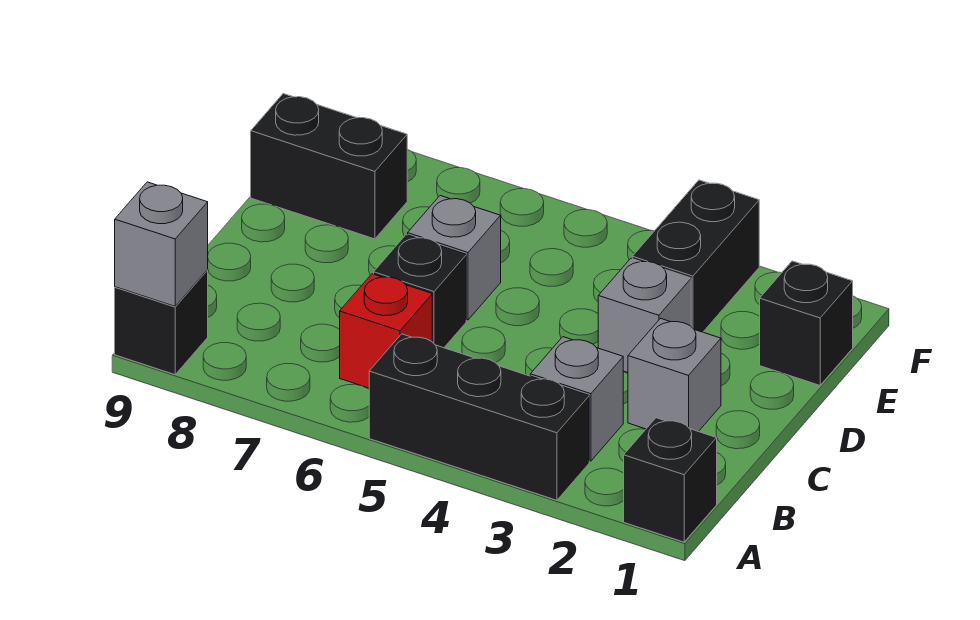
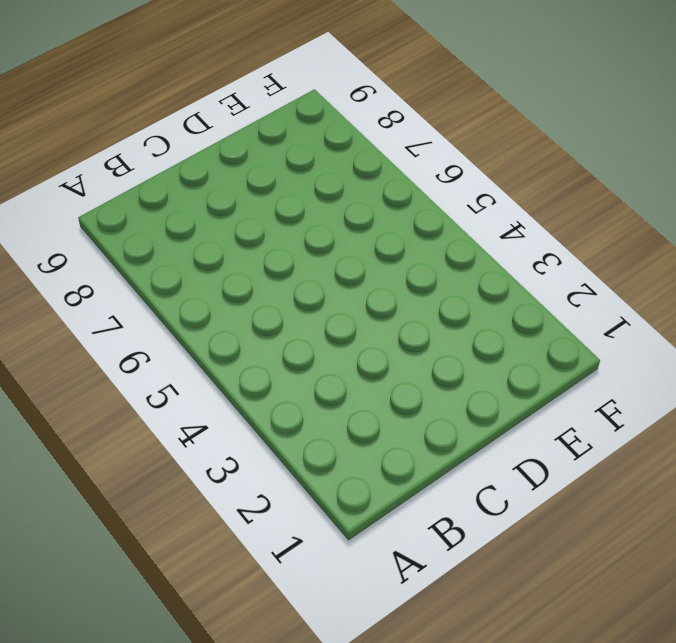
none -> black 1x1 brick [624,418,717,542]
none -> black 1x3 brick [369,334,589,500]
none -> black 1x1 brick [115,270,208,375]

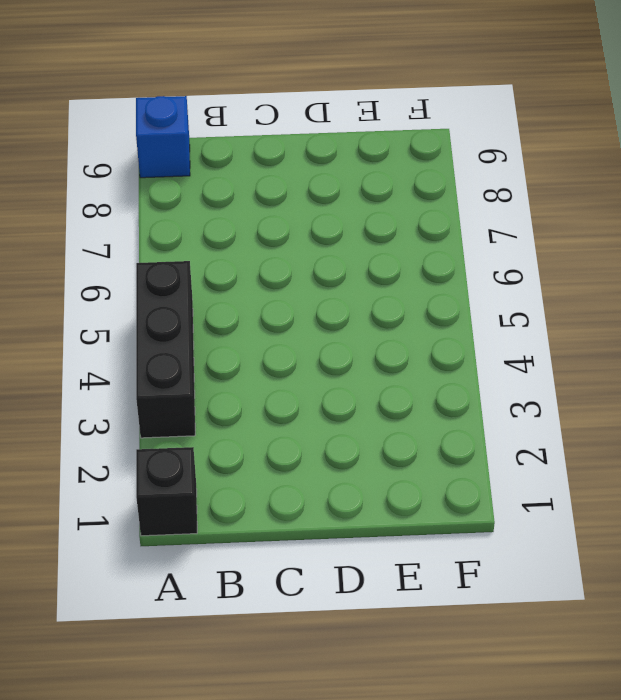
blue 1x1 brick [136,96,190,178] -> black 1x1 brick [115,270,208,375]
none -> grey 1x1 brick [530,337,624,461]
none -> red 1x1 brick [340,274,432,388]
none -> grey 1x1 brick [628,318,721,432]

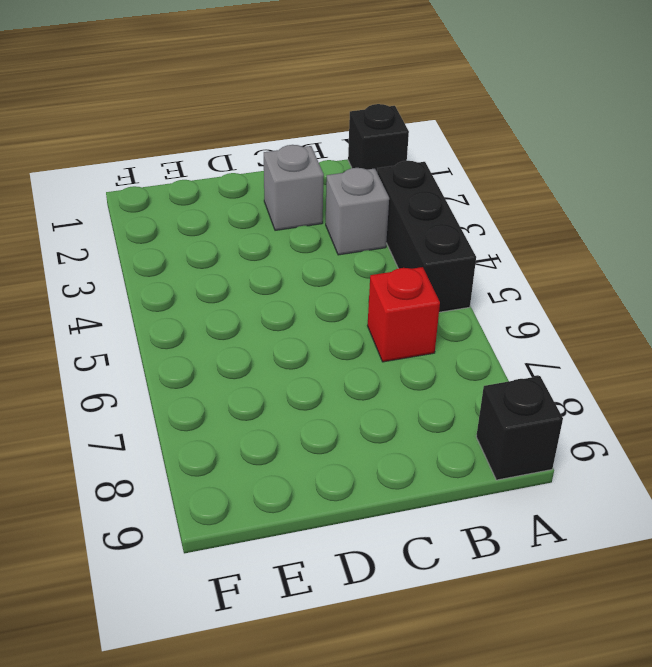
none -> black 1x1 brick [374,235,466,348]
none -> grey 1x1 brick [598,258,691,373]
none -> grey 1x1 brick [408,196,501,320]

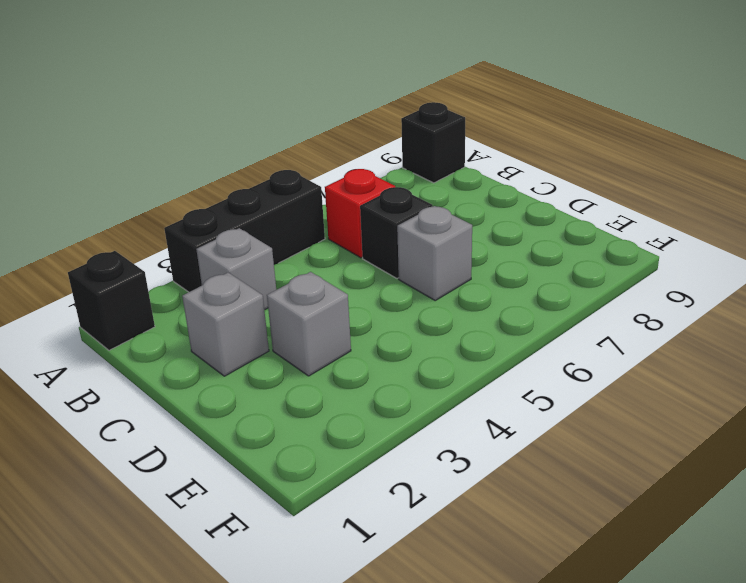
none -> black 1x1 brick [760,261,853,385]
none -> black 1x2 brick [632,180,759,332]
none -> black 1x2 brick [251,94,407,239]

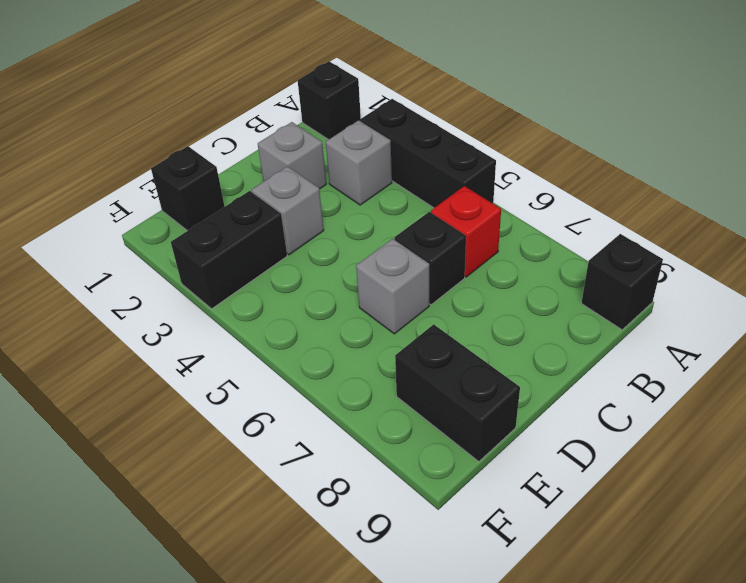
none -> grey 1x1 brick [115,182,208,306]

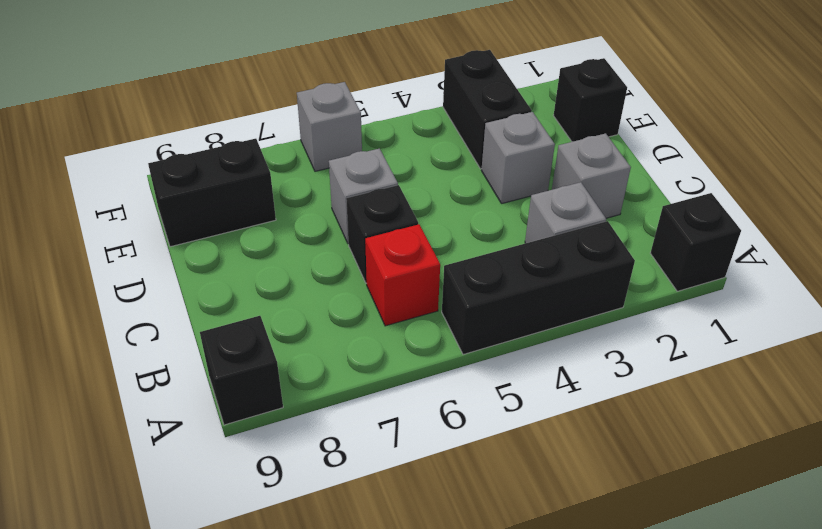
grey 1x1 brick [297,82,362,171] -> grey 1x1 brick moved to [115,182,208,306]

